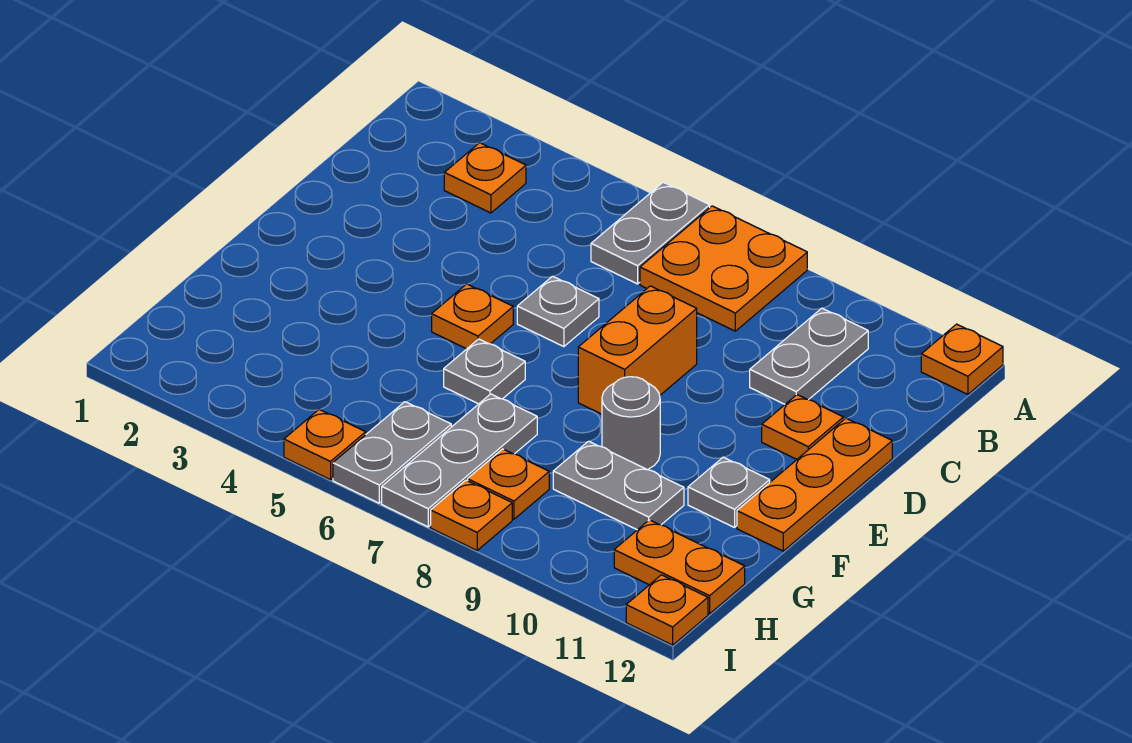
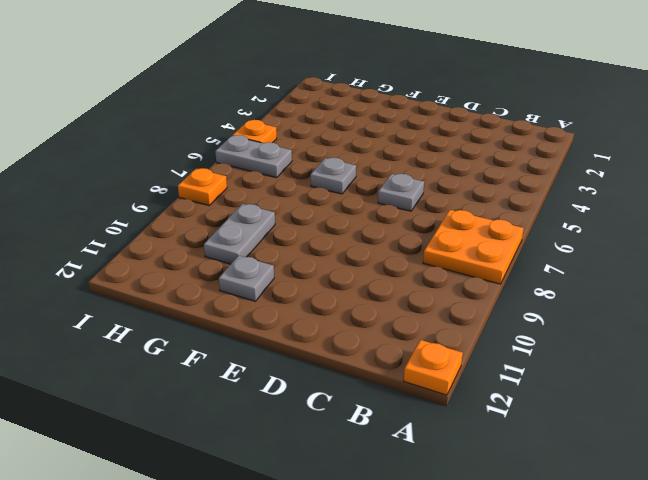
none -> grey 1x2 plate [591,182,710,284]
none -> orange 1x1 plate [444,143,526,213]
none -> grey 1x2 plate [750,308,868,404]

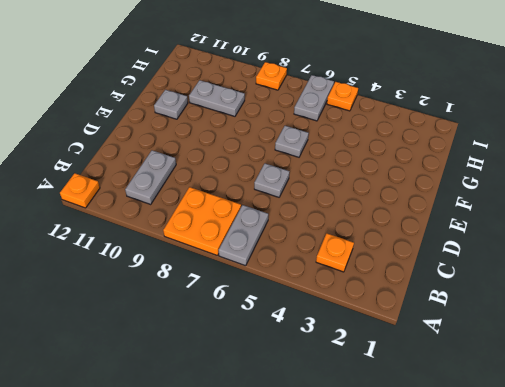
none -> orange 1x2 brick [578,286,697,414]
none -> orange 1x1 plate [762,395,843,459]
none -> orange 1x3 plate [737,418,892,551]

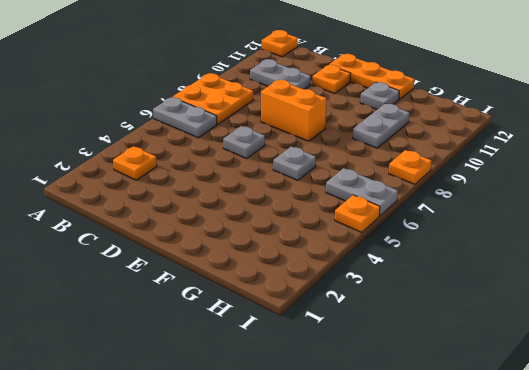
none -> orange 1x1 plate [432,284,513,349]
none -> grey 1x1 round brick [602,377,660,470]
none -> grey 1x3 plate [382,394,537,527]

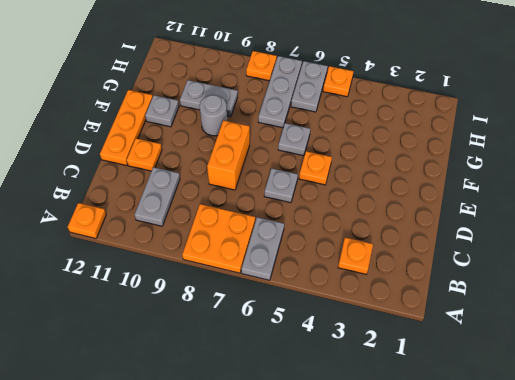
none -> orange 1x1 plate [468,449,549,519]
none -> orange 1x2 plate [614,520,745,614]
none -> orange 1x1 plate [626,575,708,645]

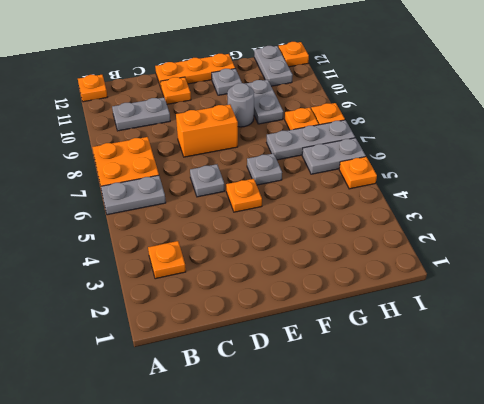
grey 1x2 plate [254,46,293,86] -> orange 1x2 plate [614,520,745,614]

